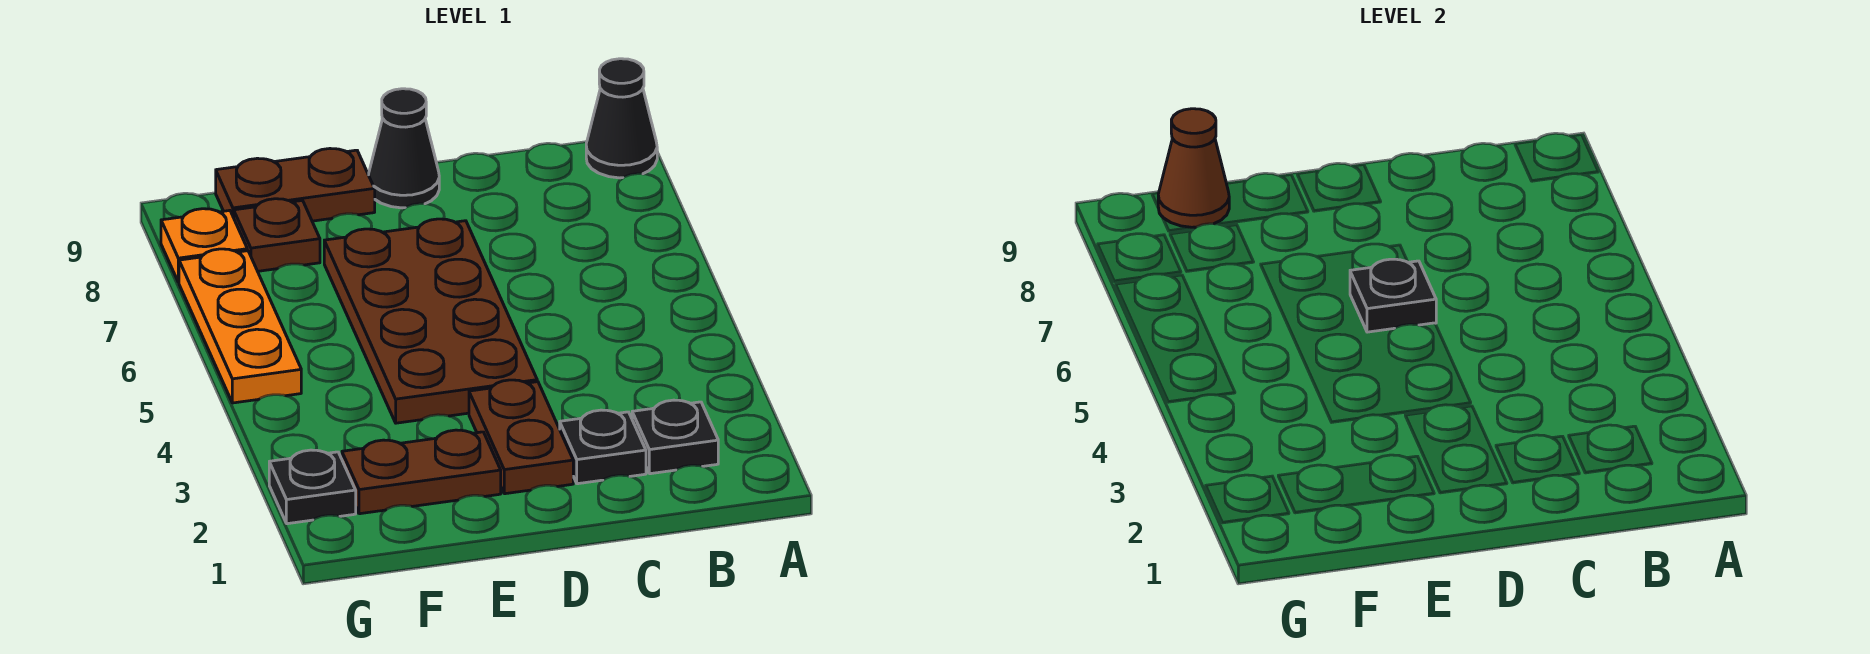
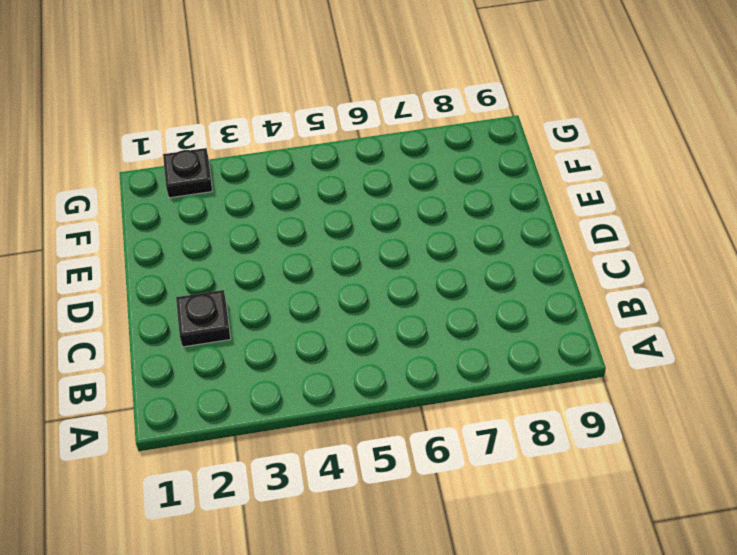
none -> black 1x1 cone [586,59,657,178]
none -> black 1x1 plate [632,400,718,474]
none -> brown 1x2 plate [469,380,573,494]

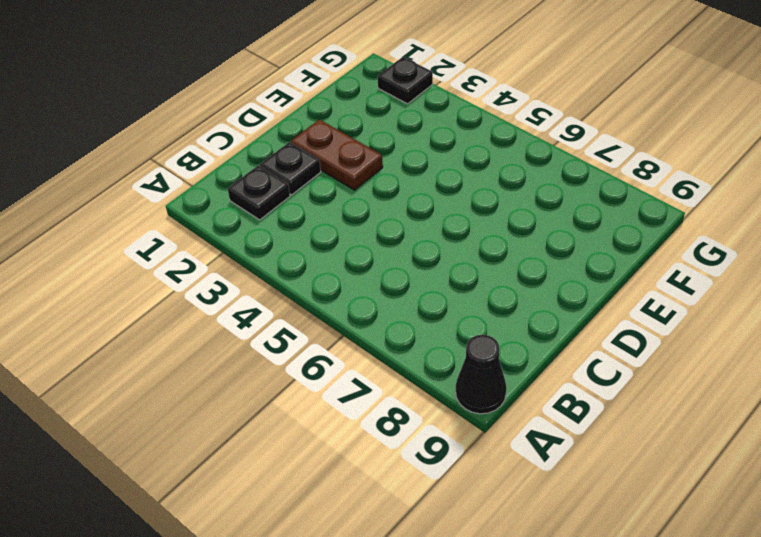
none -> brown 2x4 plate [324,219,537,423]
none -> black 1x1 cone [368,89,439,208]
none -> brown 1x2 plate [342,430,501,514]

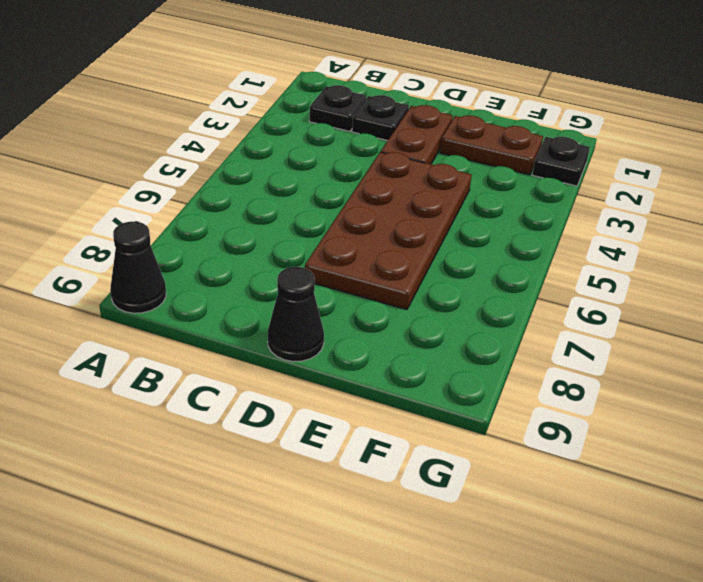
none -> brown 1x2 plate [216,149,375,221]
none -> brown 1x1 plate [234,199,320,271]
none -> orange 1x3 plate [179,249,301,403]

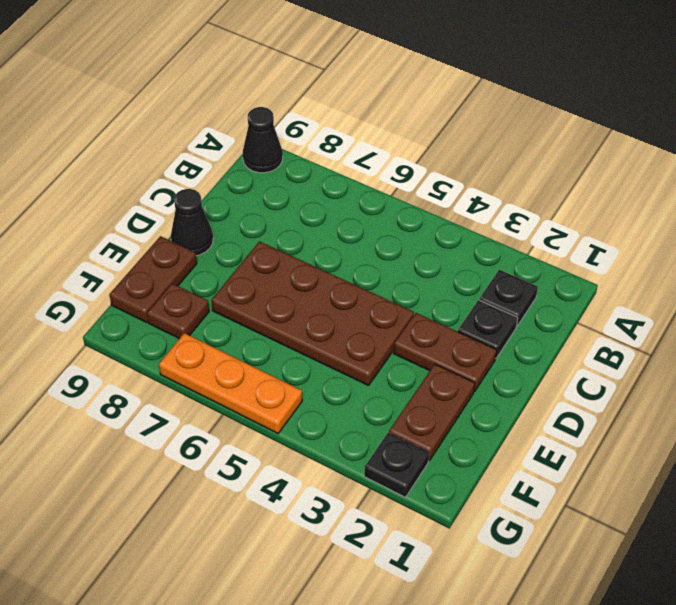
none -> orange 1x1 plate [161,209,247,282]
none -> black 1x1 plate [1350,259,1436,332]
none -> brown 1x1 cone [1158,109,1229,228]

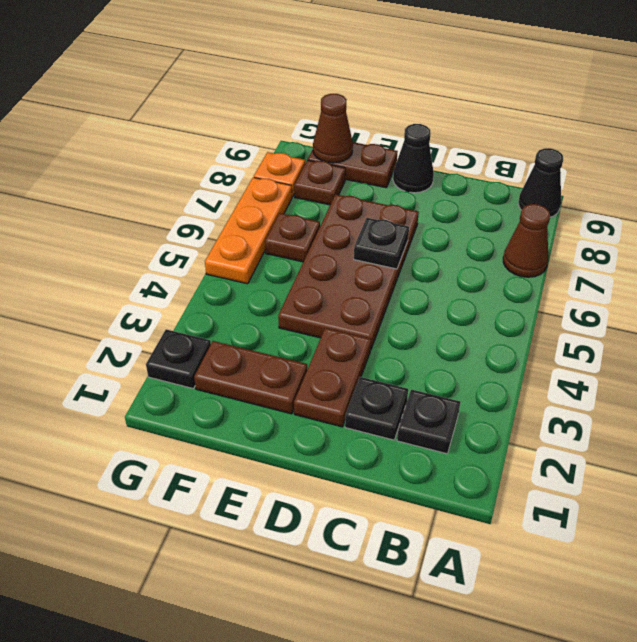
brown 1x1 cone [503,204,550,277] -> none
brown 1x1 plate [265,213,320,262] -> none

